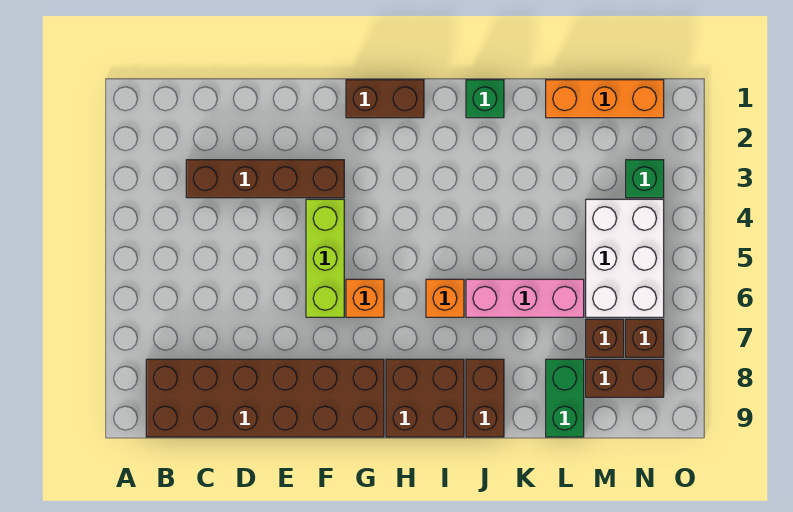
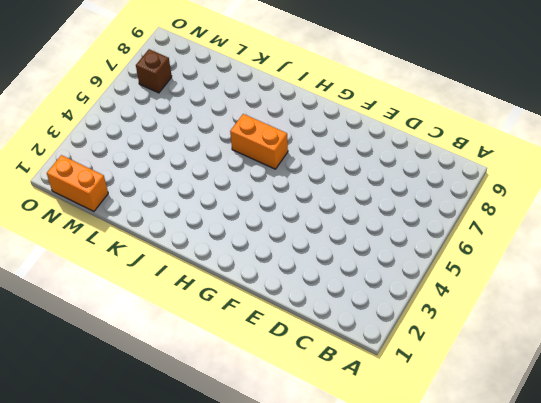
orange 1x2 brick [230,114,288,169] -> orange 1x1 brick [426,279,464,317]
orange 1x2 brick [47,155,108,211] -> orange 1x3 brick [546,80,664,118]
none -> brown 2x6 brick [146,359,384,437]
none -> brown 1x4 brick [186,160,344,198]
none -> lime 1x3 brick [306,199,344,317]

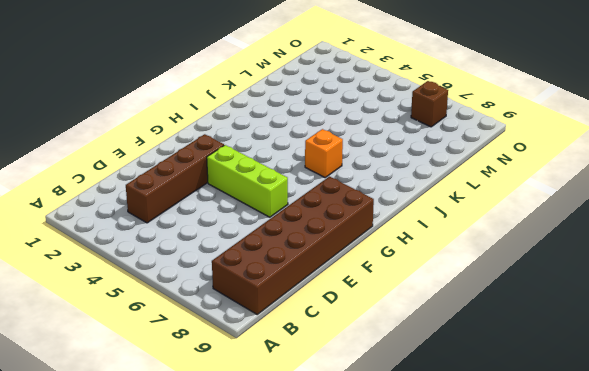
none -> brown 1x2 brick [346,80,424,118]
none -> orange 1x1 brick [346,279,384,317]
none -> brown 2x2 brick [386,359,464,437]

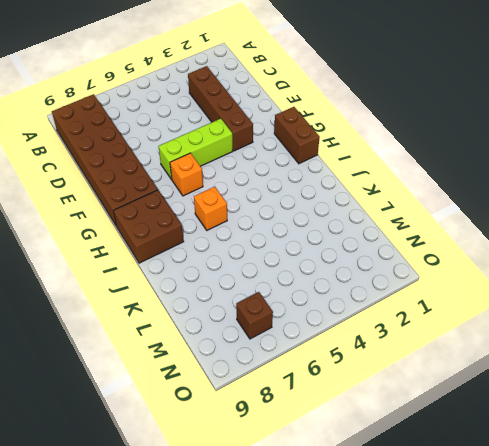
none -> green 1x1 brick [466,80,504,118]
none -> pink 1x3 brick [466,279,584,317]
none -> brown 1x2 brick [466,359,504,437]

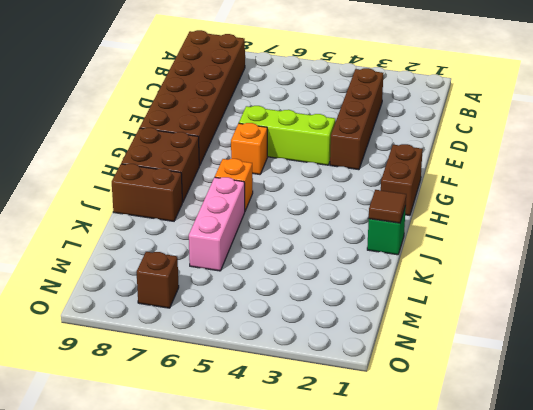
brown 1x1 tile [369,190,406,223] -> none
none -> orange 1x3 brick [546,80,664,118]
none -> green 1x2 brick [546,359,584,437]
none -> white 2x3 brick [586,199,664,317]

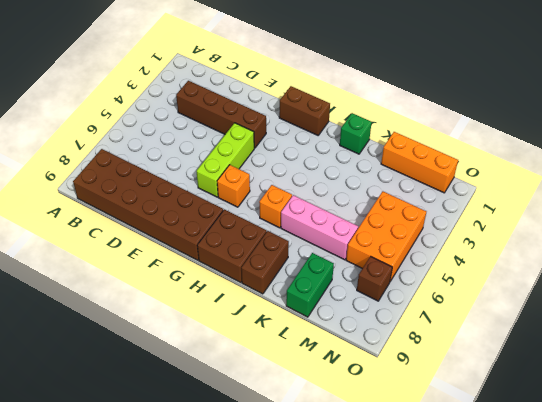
orange 2x3 brick [346,191,426,281] -> white 2x3 brick [586,199,664,317]
none -> brown 1x1 brick [586,319,624,357]
none -> brown 1x2 brick [586,359,664,397]
none -> green 1x1 brick [626,160,664,198]

